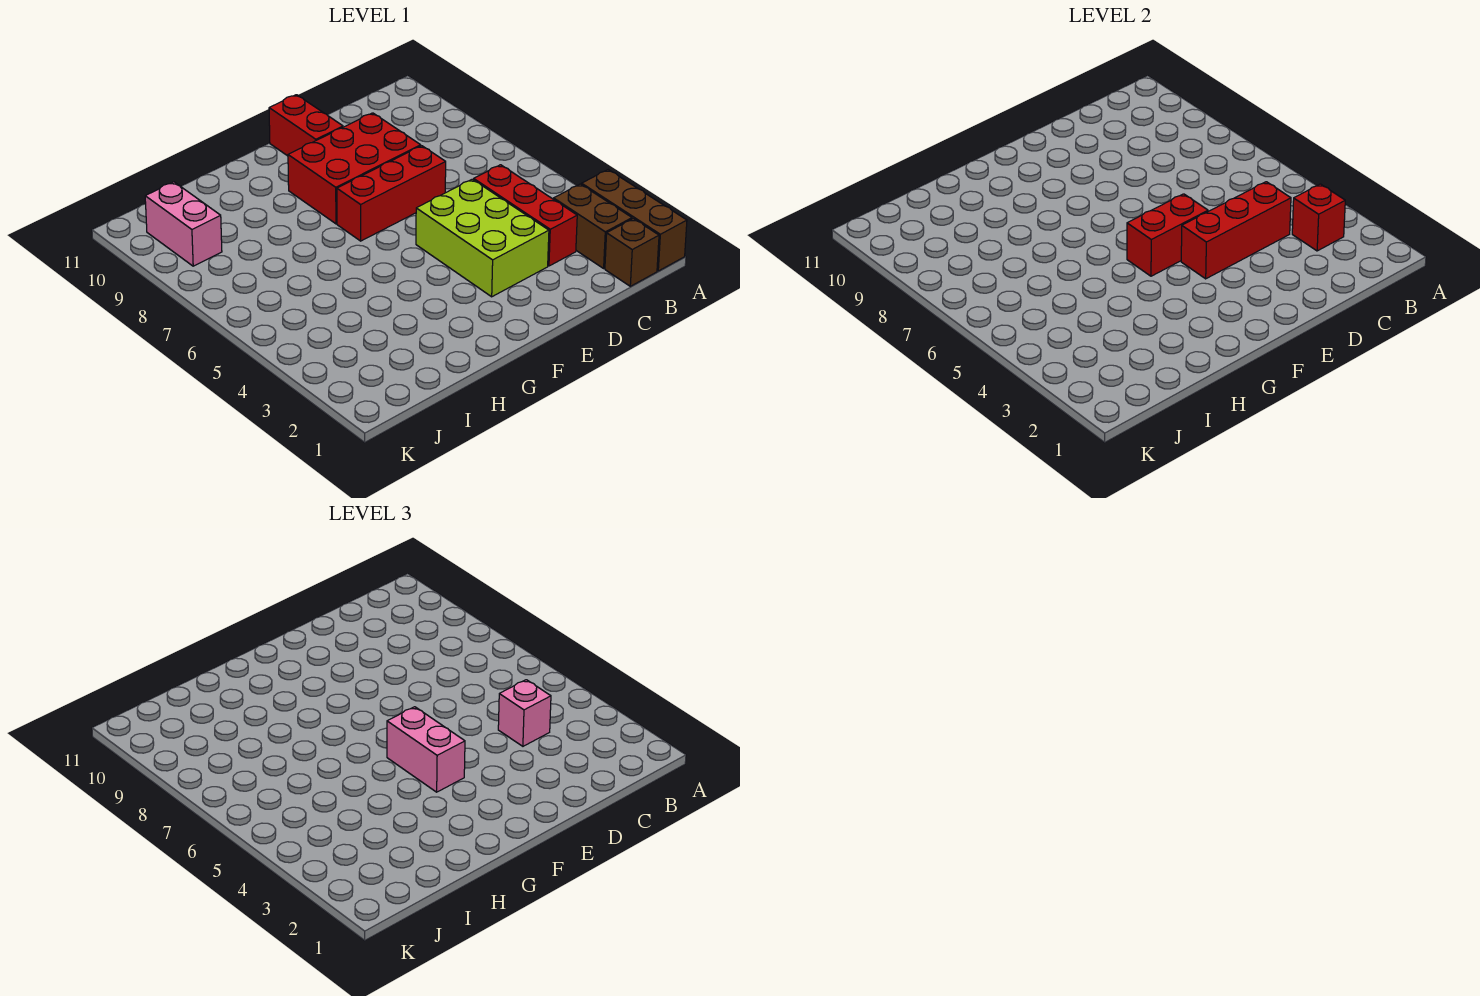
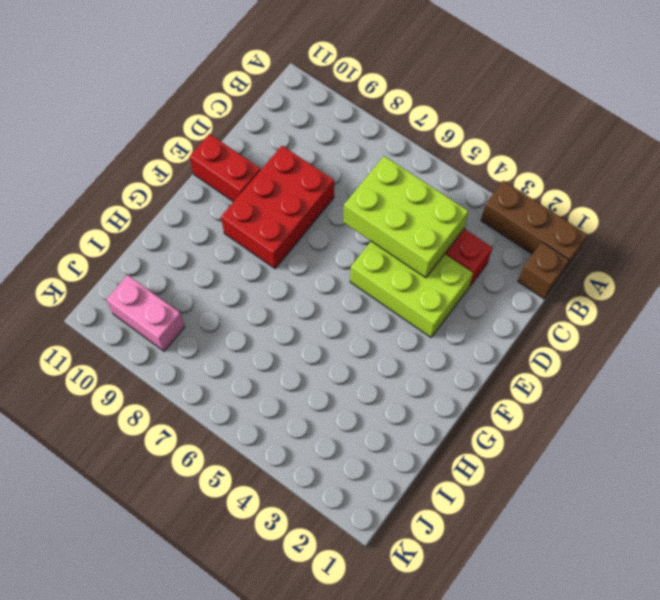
lime 2x3 brick [343,156,468,278] -> red 1x3 brick [1181,182,1291,279]
none -> brown 1x2 brick [554,184,632,268]
none -> red 1x3 brick [337,146,446,241]
none -> red 1x1 brick [1292,184,1345,251]

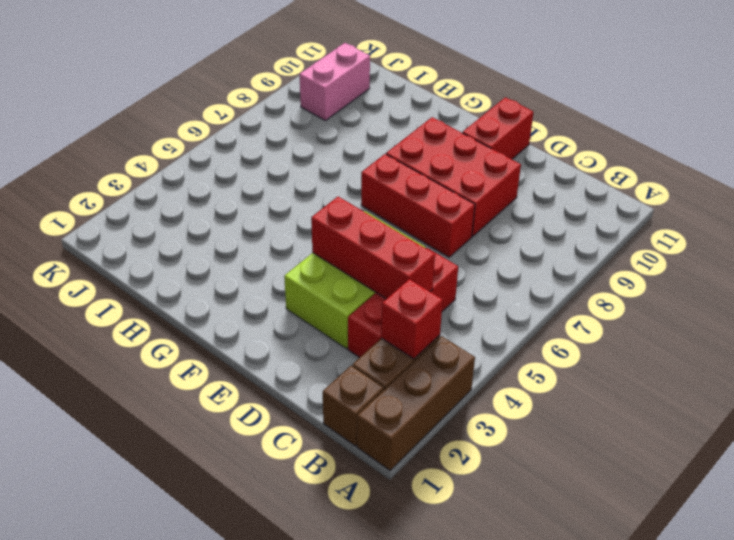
none -> red 1x2 brick [1127,194,1208,276]
none -> pink 1x1 brick [498,680,551,746]
none -> pink 1x2 brick [387,707,465,792]

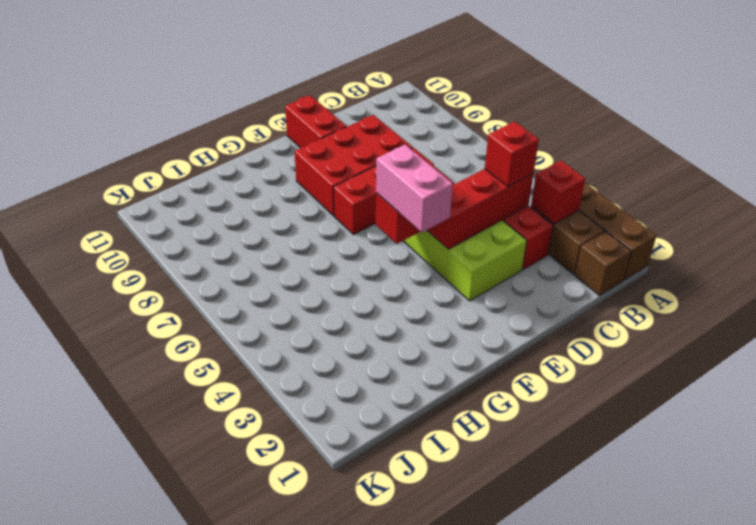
red 1x1 brick [485,122,539,187] -> pink 1x1 brick [498,680,551,746]
none -> pink 1x2 brick [145,182,222,266]

